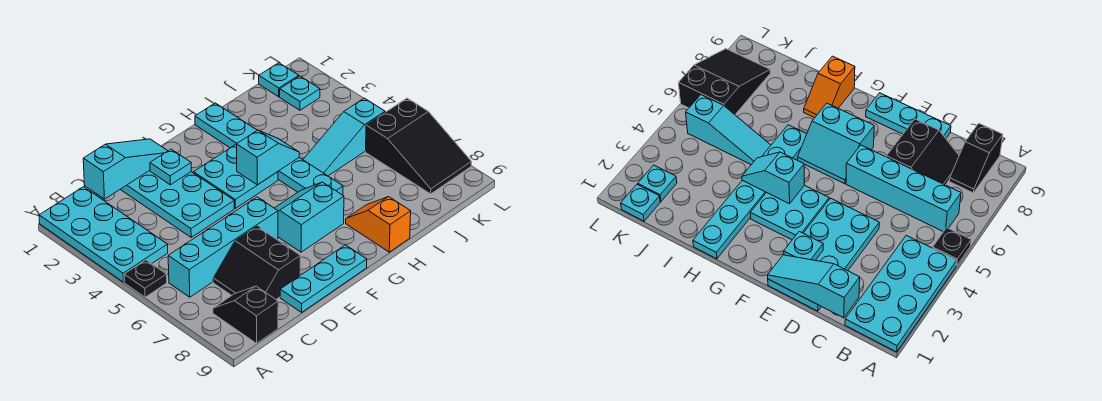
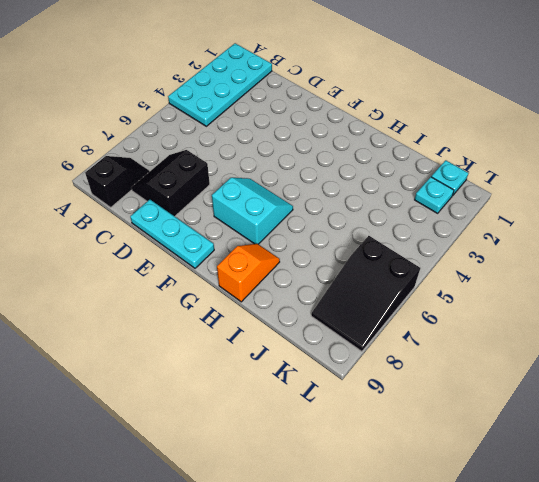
none -> black 1x1 plate [124,260,167,297]
none -> cyan 1x4 brick [168,197,278,297]
none -> cyan 2x4 plate [120,171,234,237]

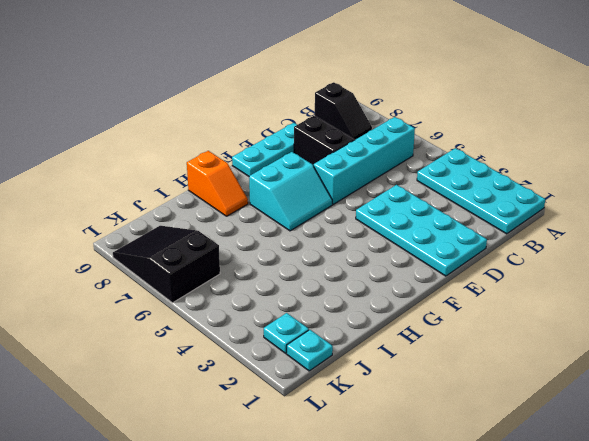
none -> black 1x1 plate [124,260,167,297]
none -> cyan 2x2 plate [194,145,278,208]
none -> cyan 1x6 plate [195,103,343,195]

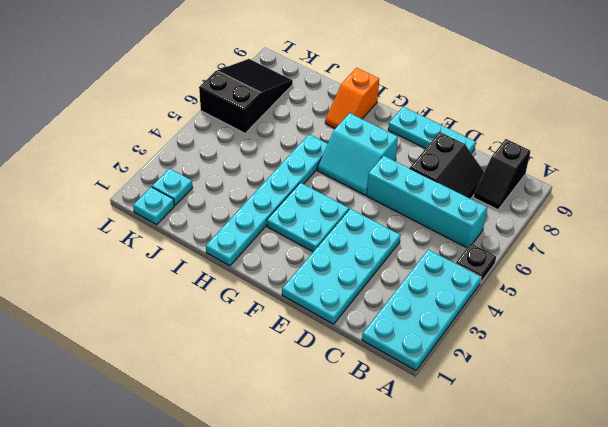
none -> cyan 1x3 slope [303,98,385,176]
none -> cyan 1x3 slope [83,139,167,199]
none -> cyan 1x1 plate [150,149,191,185]

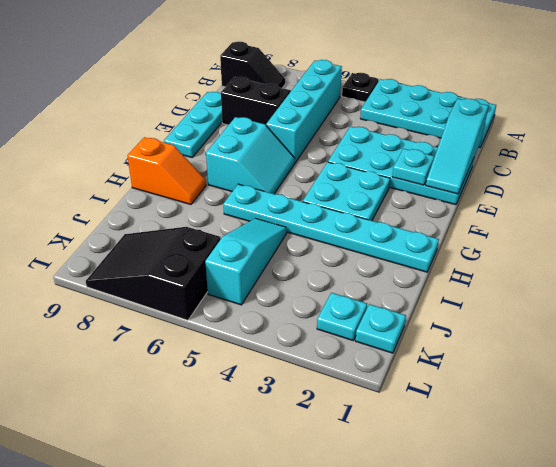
none -> cyan 1x2 slope [237,130,299,185]

